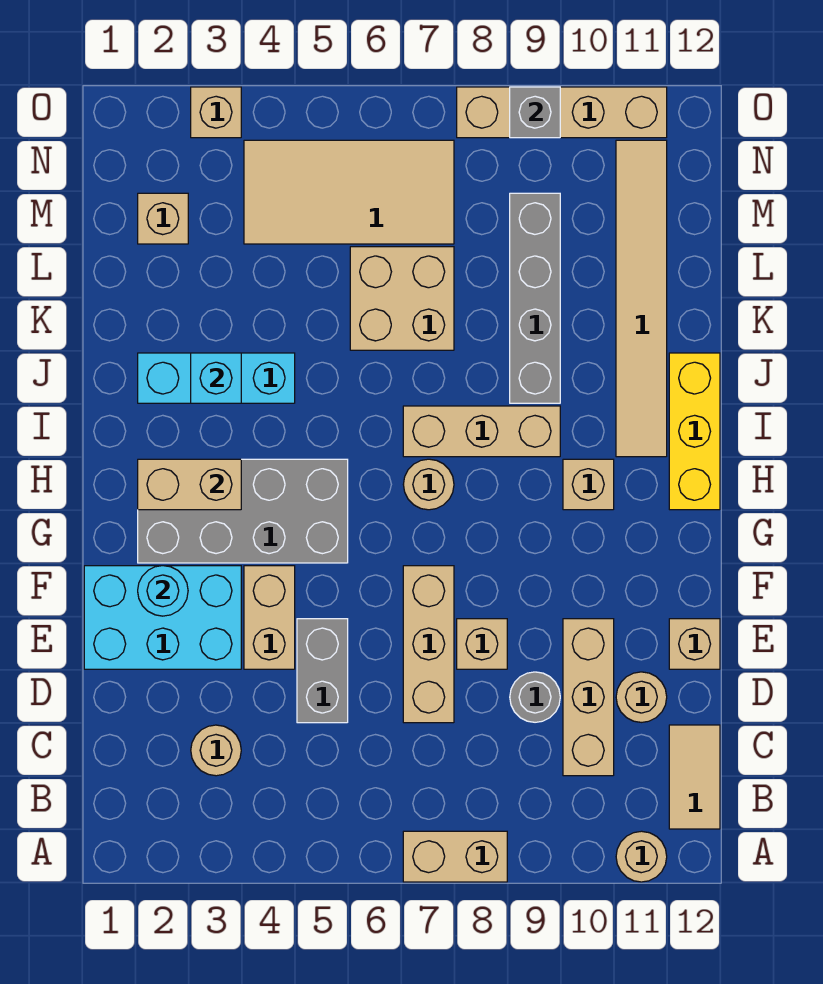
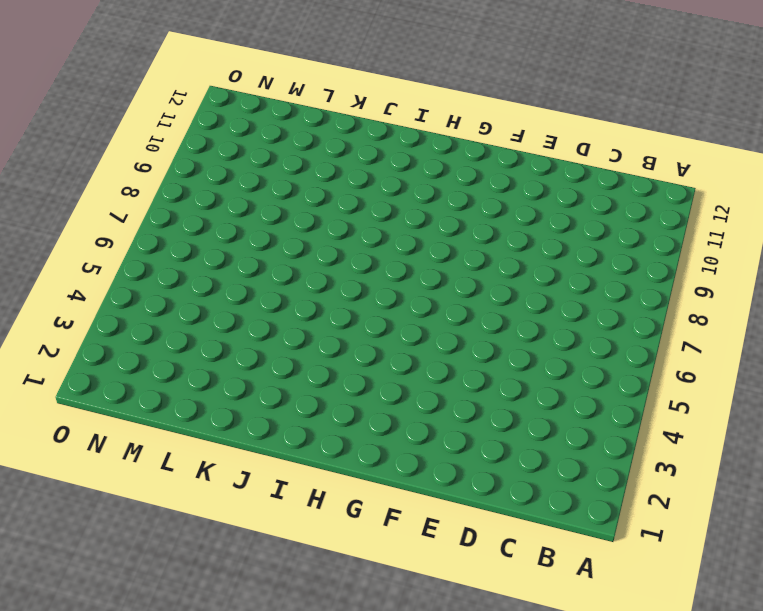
none -> tan 1x2 brick [403,831,507,882]
none -> tan 1x1 round brick [616,831,667,882]
none -> tan 1x2 tile [669,725,720,829]
none -> tan 1x1 round brick [191,725,241,776]

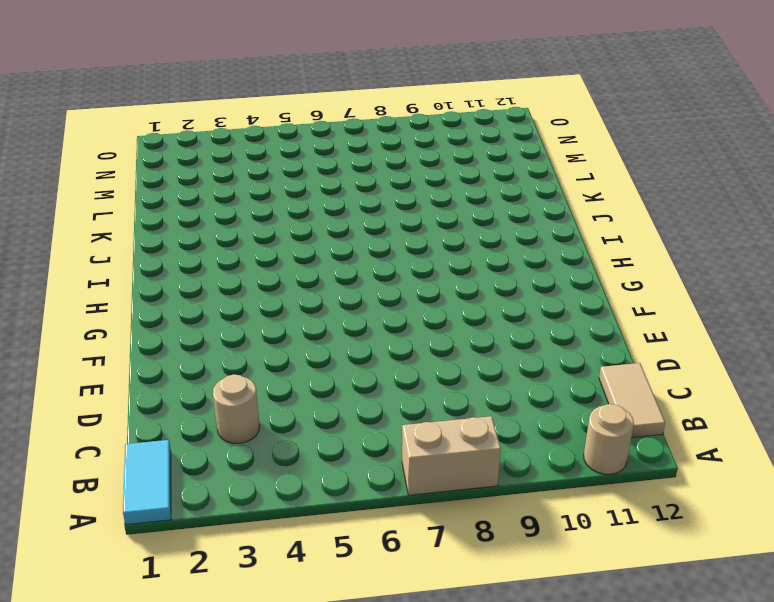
cyan 1x2 tile [123,440,171,525] -> none
none -> tan 1x3 brick [563,619,614,776]
none -> grey 1x2 brick [297,619,348,723]
none -> tan 1x3 brick [403,566,454,723]
none -> grey 1x1 round brick [510,672,560,722]

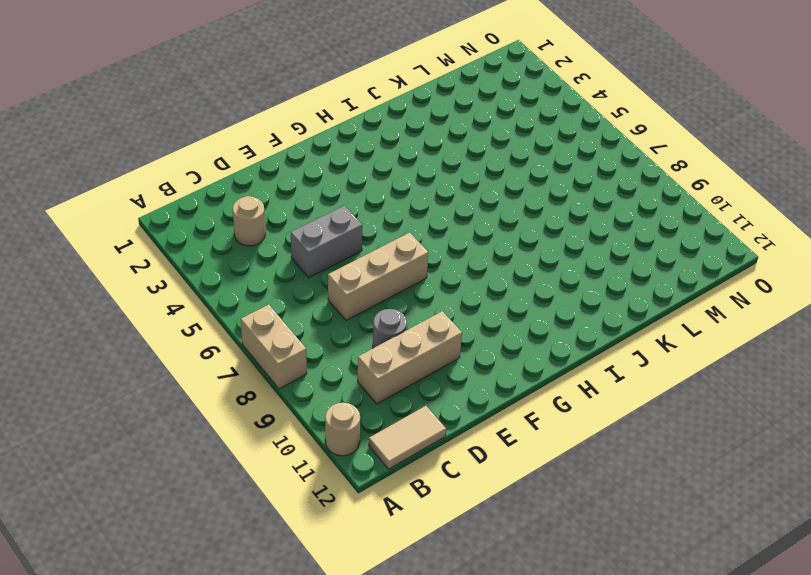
none -> tan 1x1 round brick [616,672,667,722]
none -> cyan 2x3 brick [84,566,241,669]
none -> tan 1x2 brick [244,566,295,669]
none -> tan 1x1 brick [457,619,507,669]

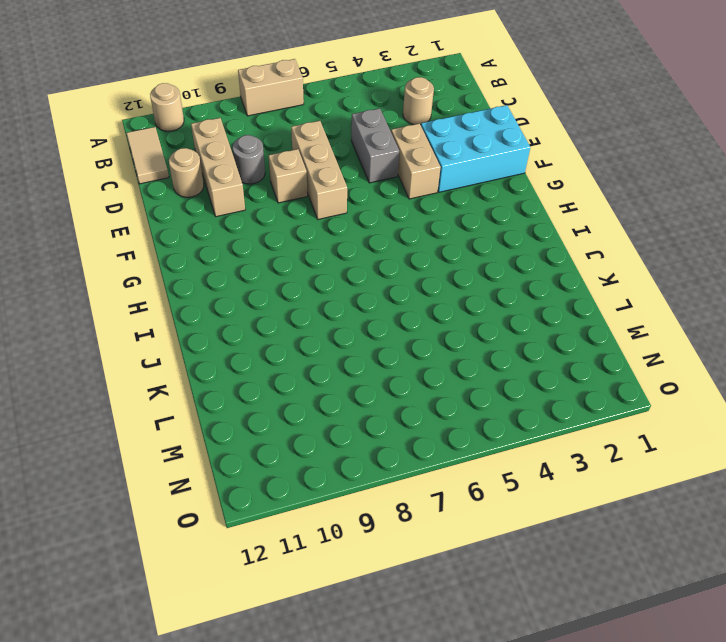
none -> tan 1x1 brick [669,619,720,669]
none -> grey 2x4 brick [138,459,348,563]
none -> tan 1x1 round brick [403,459,454,510]
none -> tan 1x1 brick [563,459,614,510]

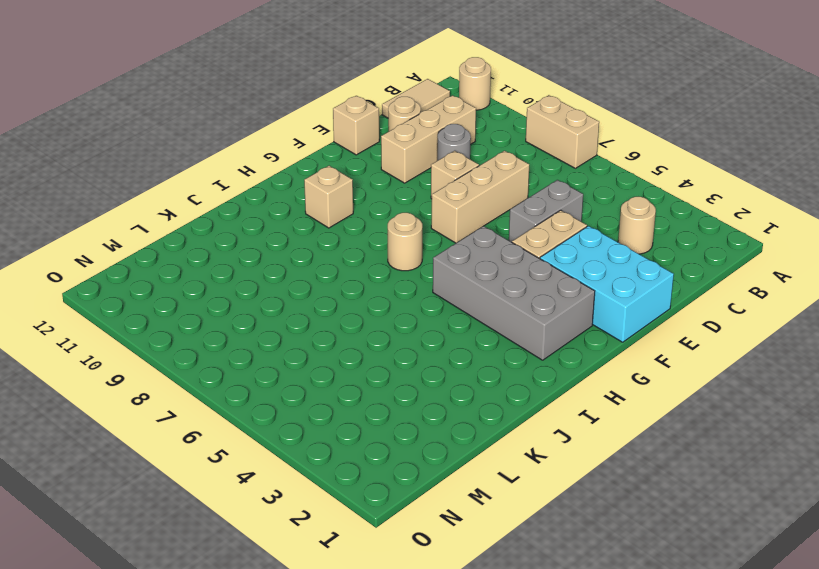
none -> yellow 1x3 brick [669,353,720,510]
none -> tan 1x3 brick [403,406,560,457]
none -> tan 1x6 tile [616,140,667,457]
none -> cyan 1x3 brick [138,353,295,403]

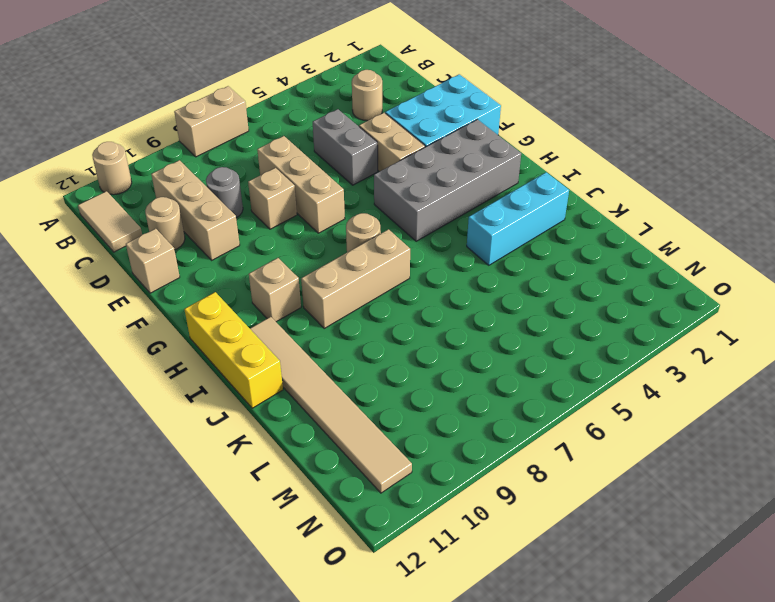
none -> grey 1x4 brick [510,193,560,403]
none -> tan 2x2 brick [350,247,454,350]
none -> tan 1x1 brick [138,193,188,244]
none -> tan 2x4 tile [244,140,454,244]

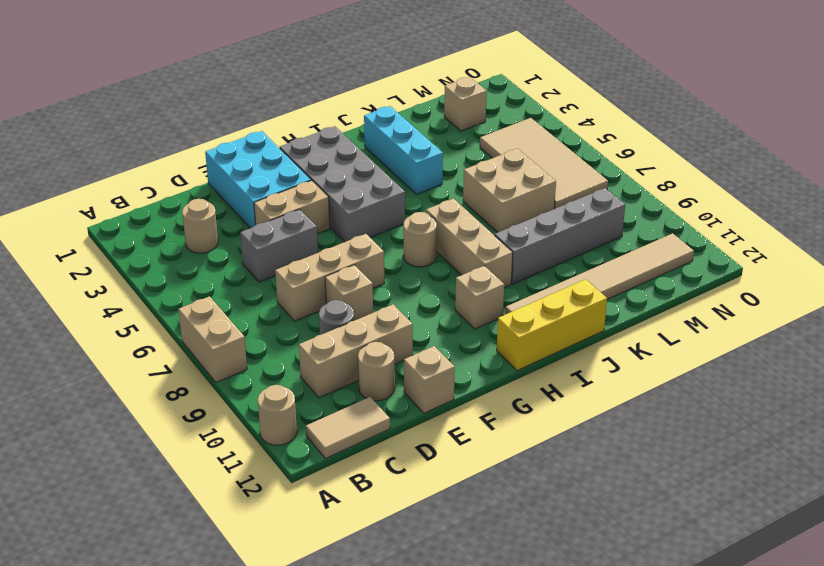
none -> tan 1x1 brick [191,87,241,138]
none -> tan 1x4 brick [457,87,667,138]
none -> cyan 1x1 round brick [138,566,188,616]
none -> tan 1x2 brick [138,459,241,510]

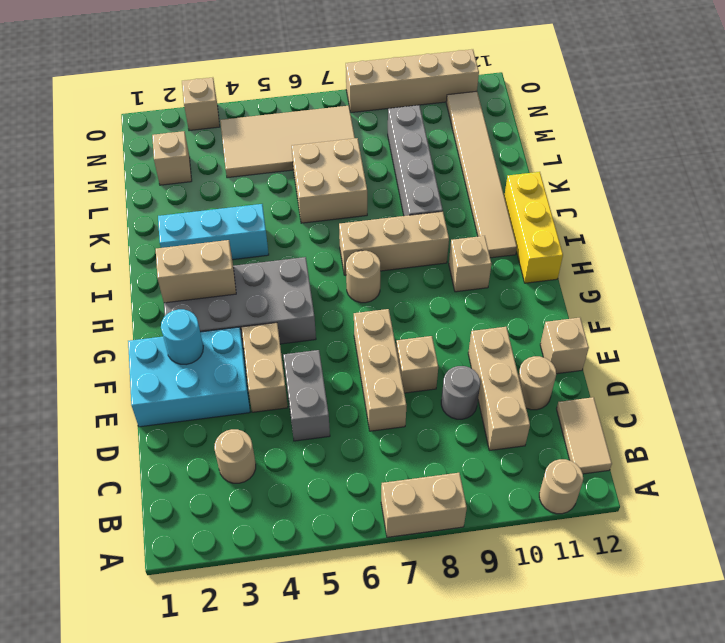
none -> cyan 1x1 brick [191,353,241,403]
none -> grey 1x1 brick [510,87,560,138]

